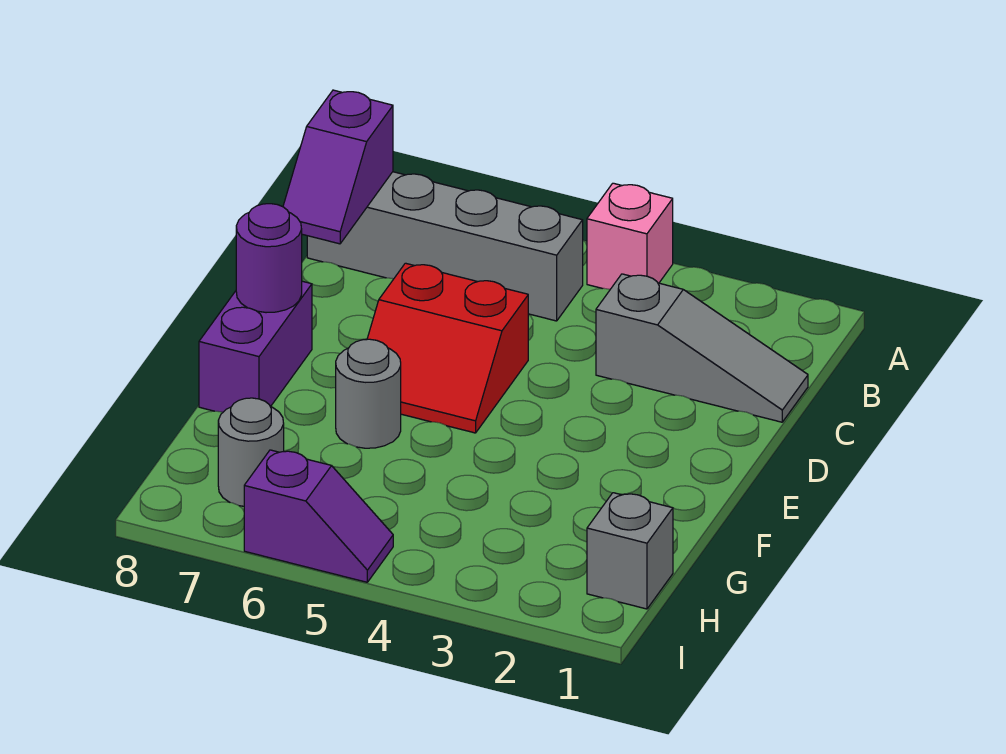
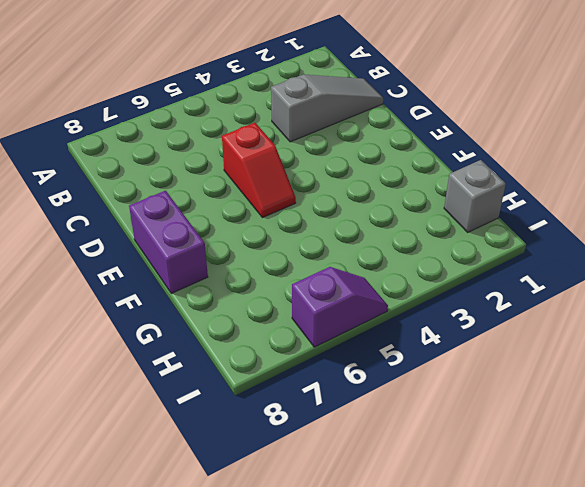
red 1x2 slope [222,123,296,218] -> red 2x2 slope [367,263,528,433]
none -> pink 1x1 brick [587,183,673,289]
none -> grey 1x4 brick [307,172,583,321]

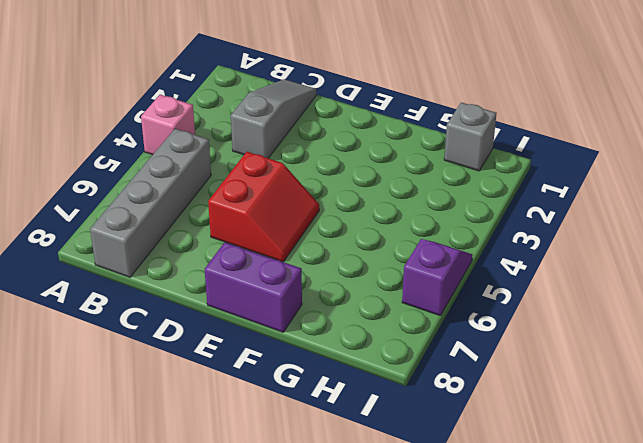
none -> grey 1x1 round brick [336,339,401,448]
none -> grey 1x1 round brick [218,398,284,506]

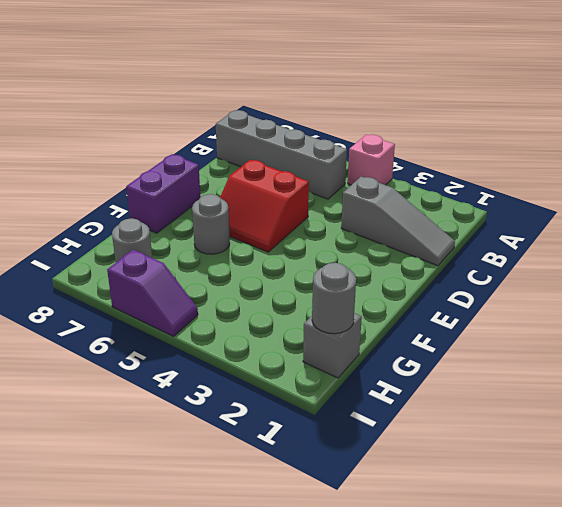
grey 1x1 round brick [312,263,356,334] -> none
none -> purple 1x2 slope [283,90,393,244]
none -> purple 1x1 round brick [236,204,302,313]

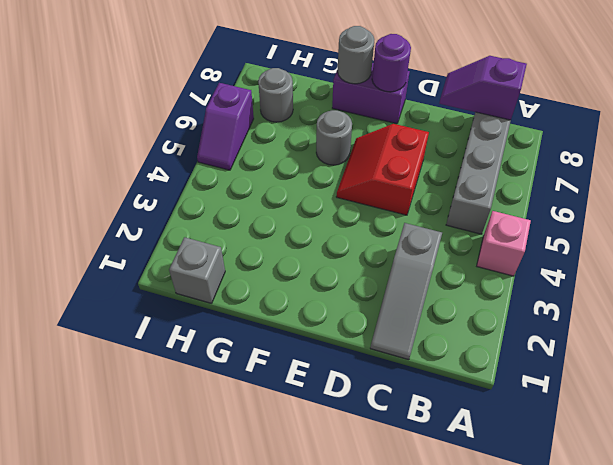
grey 1x1 round brick [337,26,374,84] -> none

